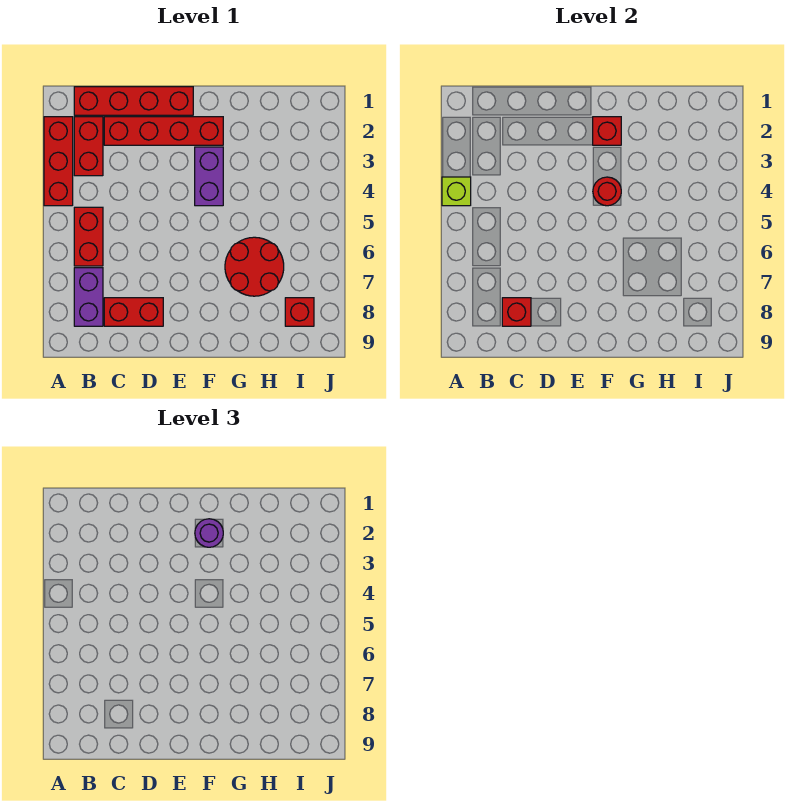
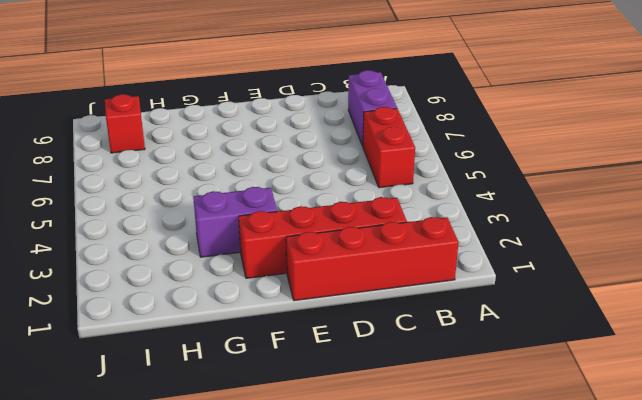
purple 1x2 brick [193,187,277,257] -> purple 1x2 brick turned to [195,147,223,206]
none -> red 1x3 brick [44,117,73,206]
none -> red 1x2 brick [74,117,103,176]
none -> red 1x2 brick [104,298,163,326]

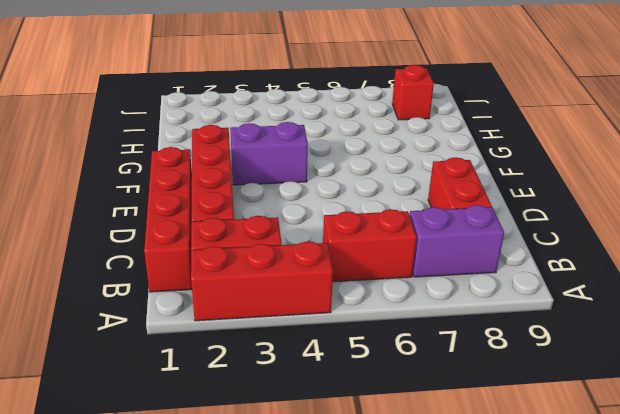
none -> red 2x2 round brick [225,237,284,296]
none -> lime 1x1 brick [442,177,471,206]
none -> red 1x1 brick [502,298,531,326]

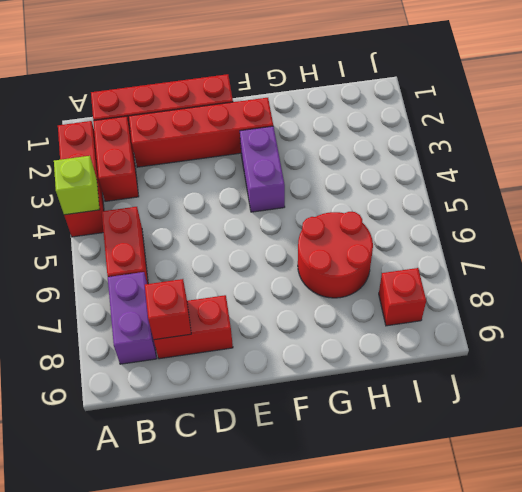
none -> red 1x1 brick [593,117,621,145]
none -> red 1x1 round brick [593,177,621,206]
none -> purple 1x1 round brick [195,519,223,547]

